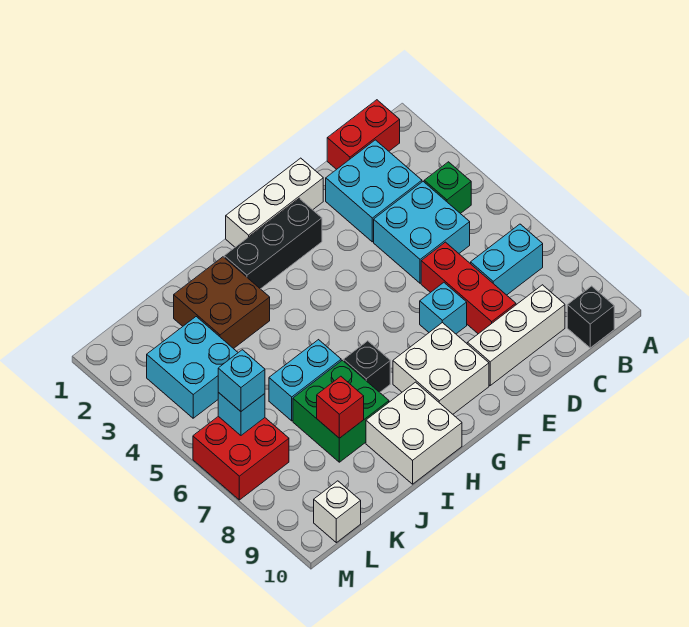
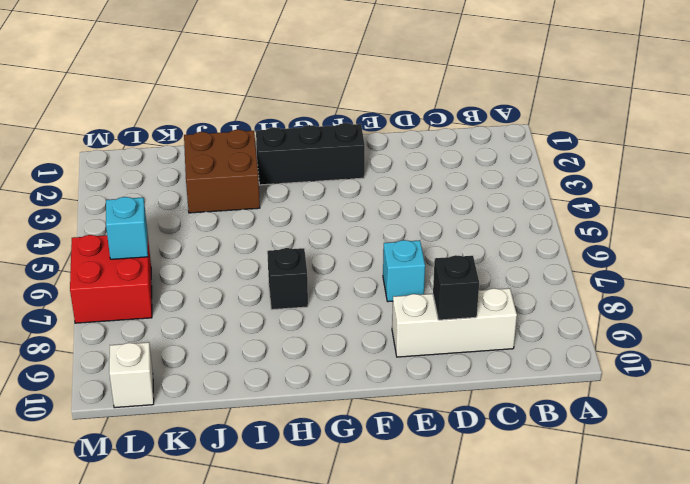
black 1x1 brick [433,255,479,320] -> black 1x1 brick moved to [567,286,614,348]
none -> red 1x2 brick [327,100,400,169]
none -> green 1x1 brick [424,162,471,214]
none -> cyan 1x2 brick [471,224,543,295]

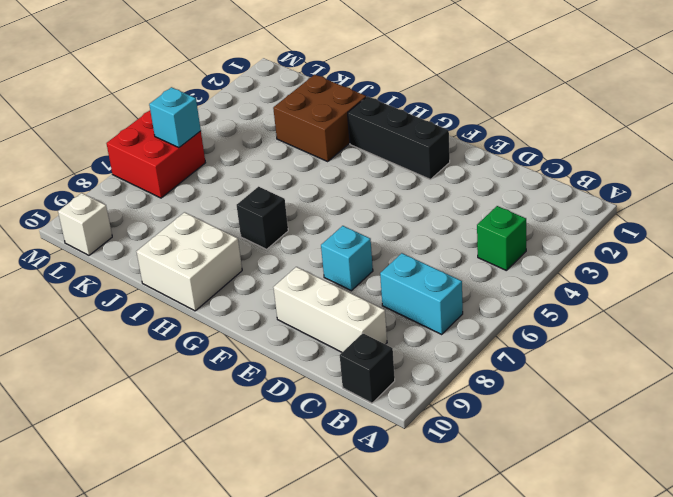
none -> red 1x2 brick [327,100,400,169]
none -> cyan 2x2 brick [326,140,422,242]
none -> cyan 2x2 brick [374,182,470,283]

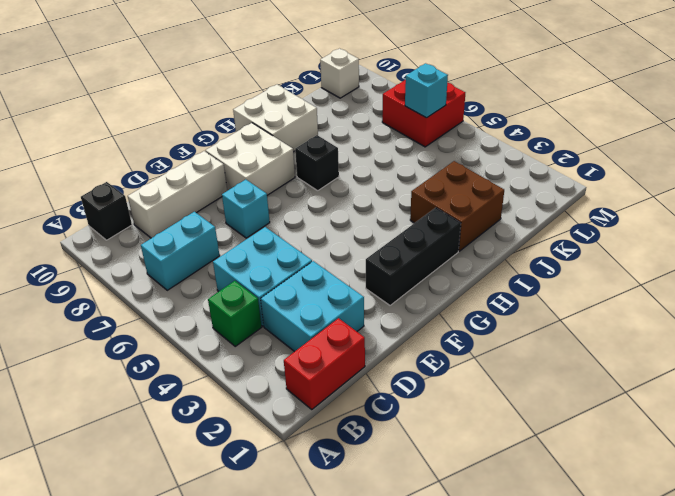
none -> red 1x3 brick [421,242,516,334]
none -> white 1x3 brick [226,158,323,247]
none -> cyan 1x2 brick [269,340,341,421]

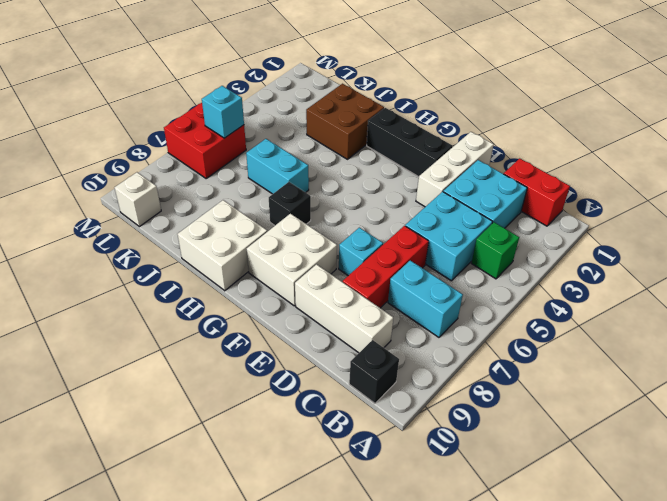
white 1x3 brick [416,132,494,207] -> white 1x3 brick turned to [226,158,323,247]
none -> green 2x2 brick [293,360,389,462]
none -> cyan 2x2 brick [147,317,238,418]
none -> red 1x1 brick [317,376,364,438]

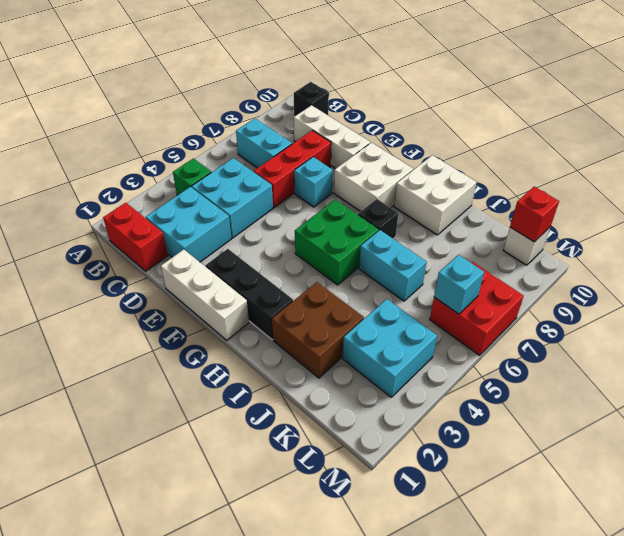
green 2x2 brick [295,200,379,285] -> green 2x2 brick moved to [293,360,389,462]
red 1x1 brick [510,187,559,242] -> red 1x1 brick moved to [317,376,364,438]
none -> cyan 1x1 brick [218,350,265,411]

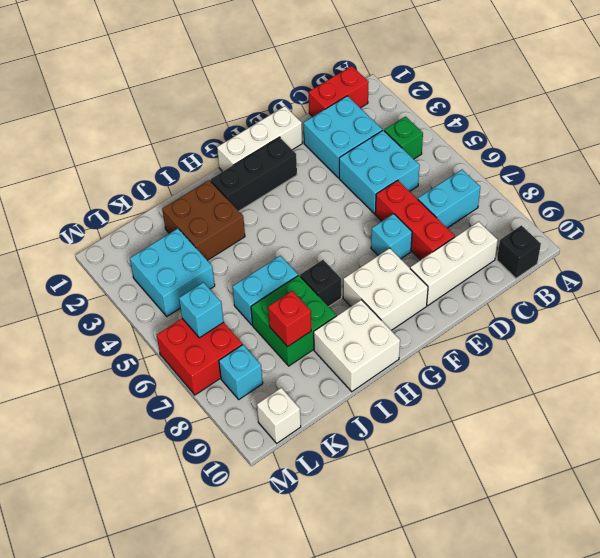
cyan 1x1 brick [219,345,263,399] -> cyan 1x1 brick moved to [218,350,265,411]

